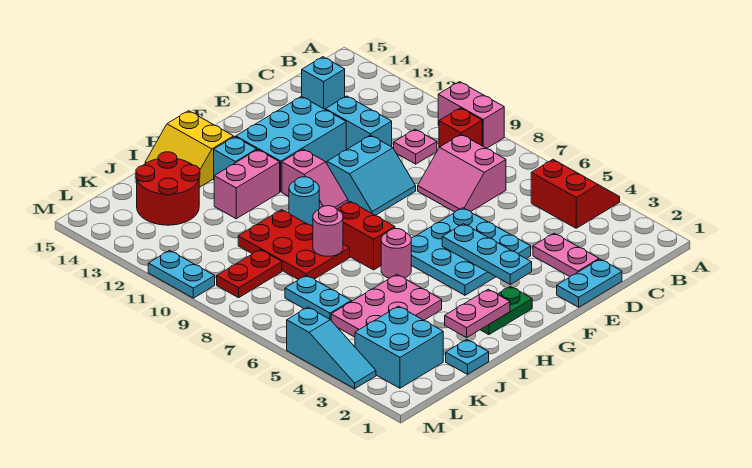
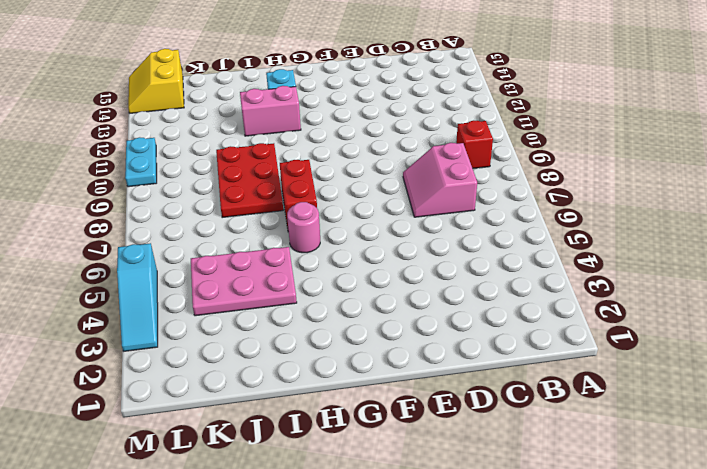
yellow 2x2 slope [128,49,184,113] -> yellow 2x2 slope moved to [145,111,234,187]
none -> red 2x2 slope [531,160,620,228]
none -> pink 1x2 brick [438,82,504,148]
none -> pink 1x1 plate [394,129,437,164]
none -> cyan 1x1 brick [302,57,345,110]

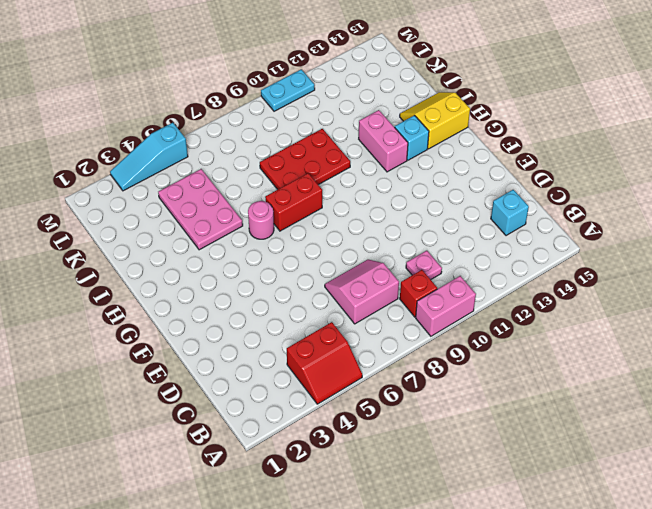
none -> cyan 1x2 plate [557,259,622,307]
none -> pink 1x2 plate [533,233,599,277]
none -> cyan 1x2 brick [326,96,392,149]
none -> cyan 3x3 plate [411,208,531,295]

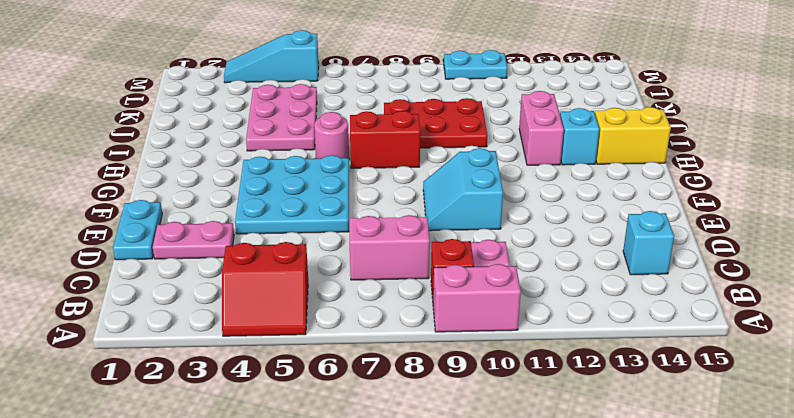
none -> cyan 1x2 brick [326,96,392,149]
none -> cyan 2x3 brick [236,96,346,192]
none -> green 1x2 plate [480,286,532,335]
none -> pink 1x2 slope [282,149,348,209]

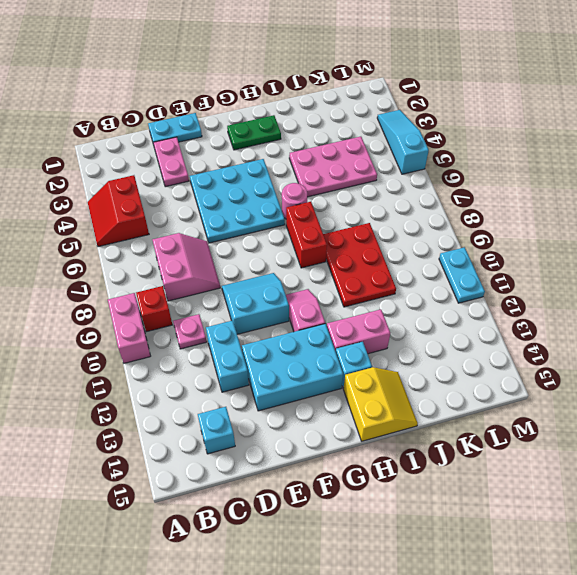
none -> cyan 1x1 round brick [289,177,319,226]
none -> cyan 1x1 plate [446,340,489,374]
none -> red 2x2 round brick [136,152,200,225]
none -> cyan 2x2 brick [355,306,443,388]

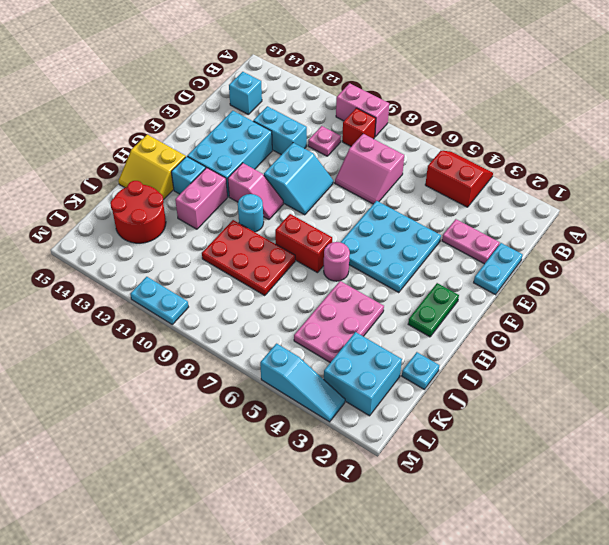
none -> cyan 1x2 plate [285,275,351,320]
none -> red 1x2 plate [217,250,282,298]
none -> cyan 1x3 plate [442,224,532,284]
none -> pink 1x2 plate [445,289,510,338]

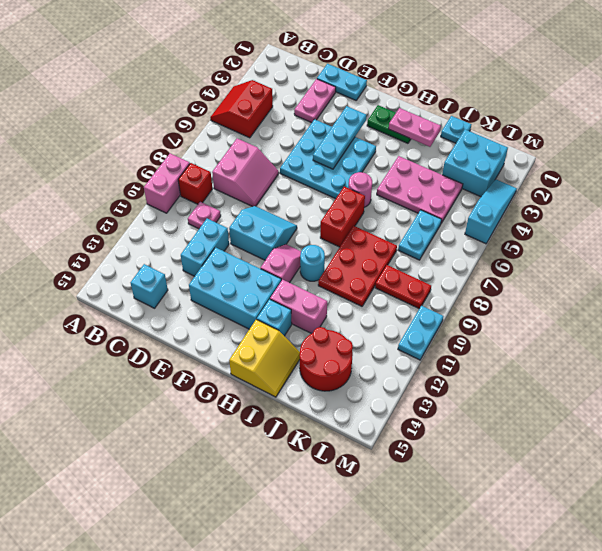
none -> pink 1x1 round brick [313,206,343,256]

